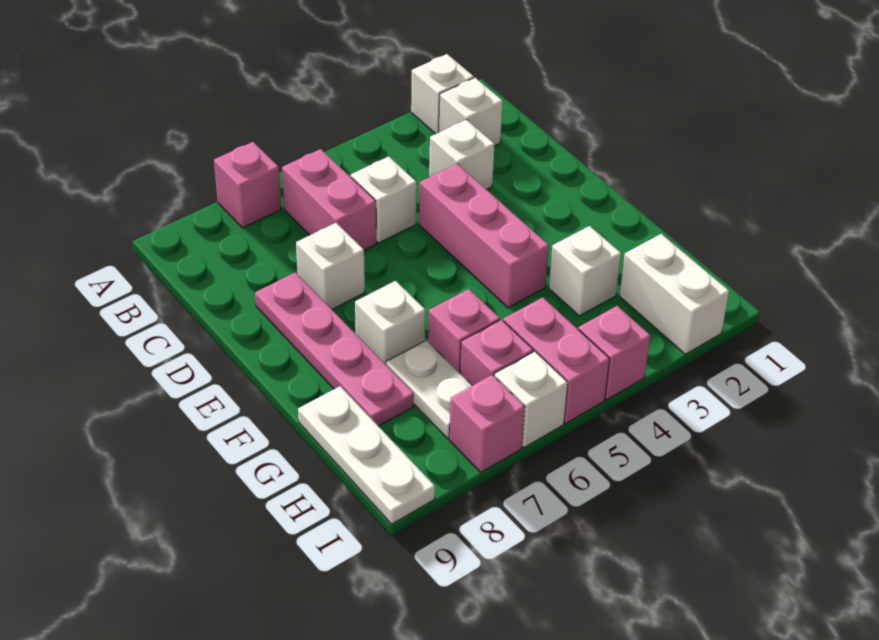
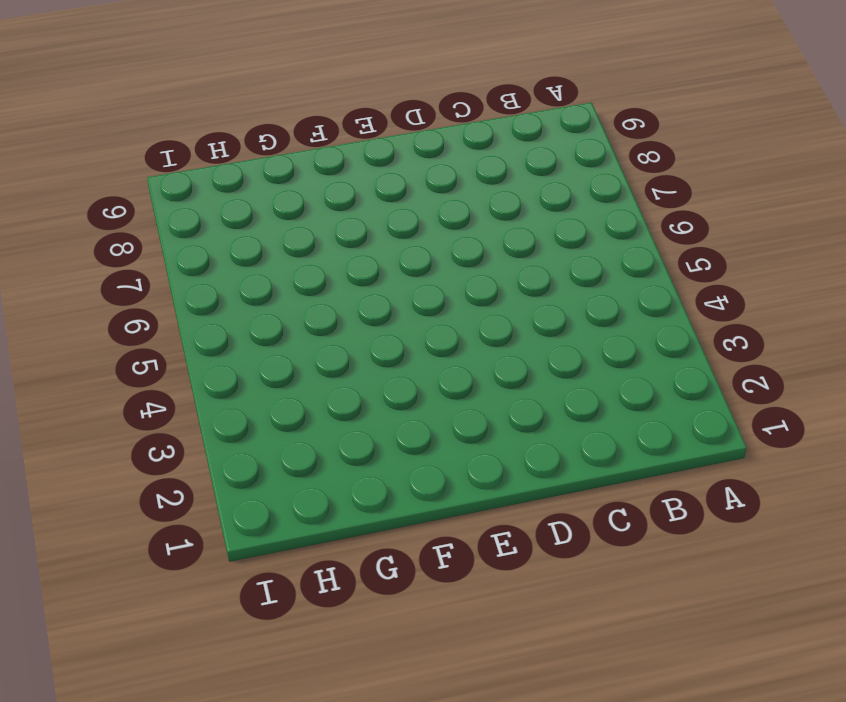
none -> white 1x1 brick [411,54,474,134]
none -> pink 1x1 brick [214,142,281,228]
none -> white 1x1 brick [439,78,503,146]

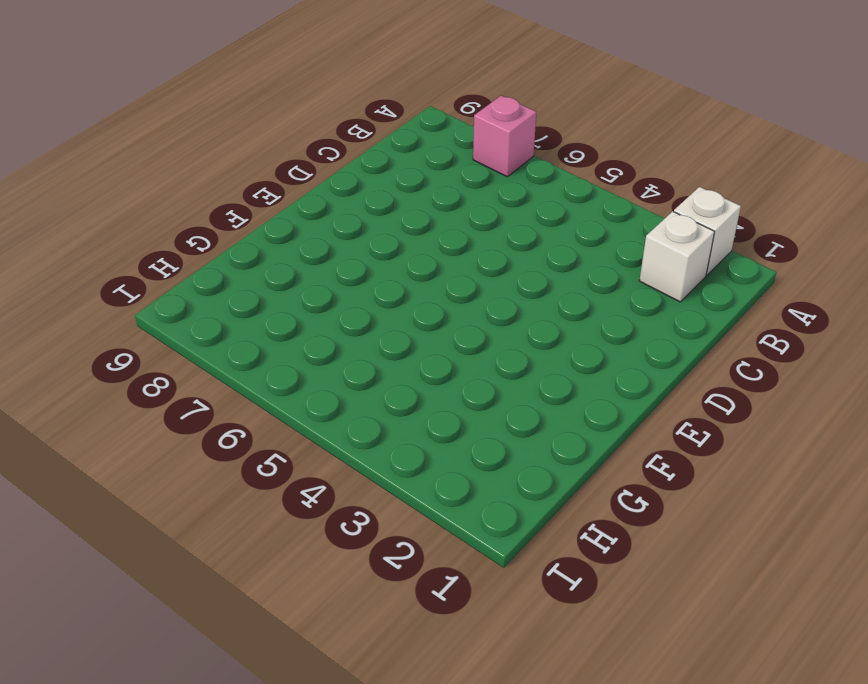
none -> pink 1x2 brick [282,149,377,250]
none -> white 1x1 brick [429,120,495,190]
none -> white 1x1 brick [351,156,416,243]

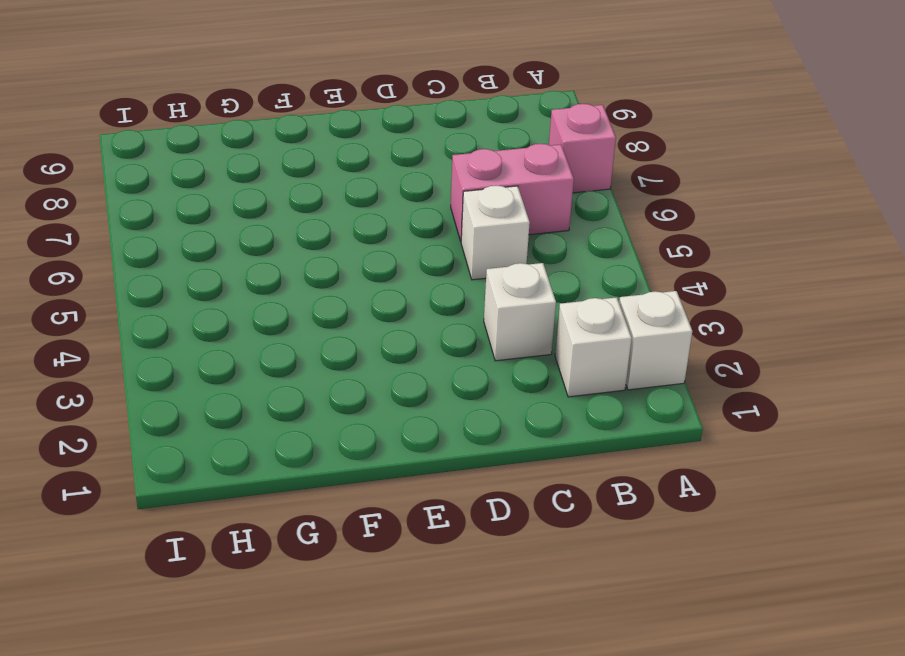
none -> pink 1x3 brick [419,164,549,308]
none -> white 1x1 brick [296,223,365,309]
none -> pink 1x4 plate [255,273,414,426]

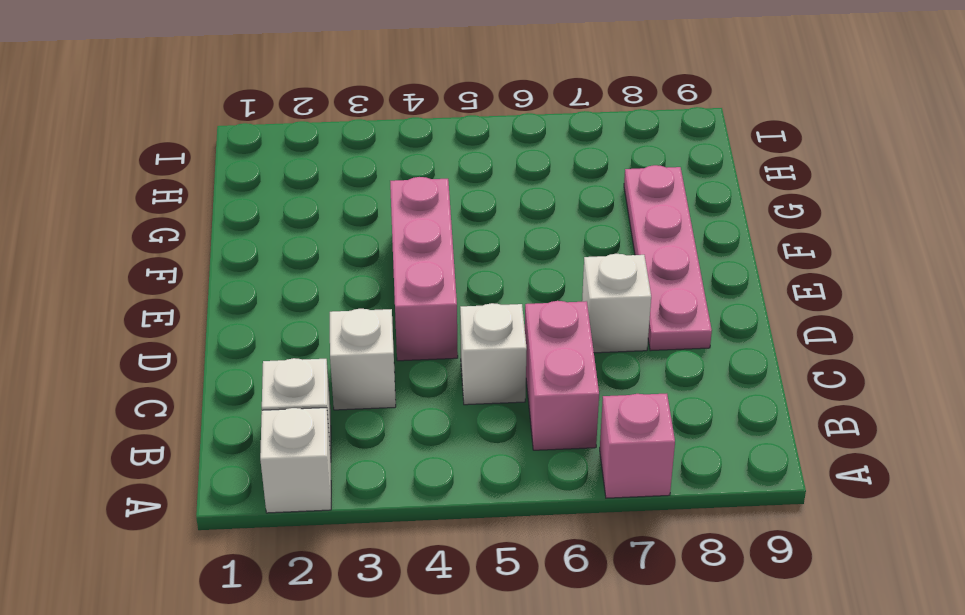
none -> white 1x1 brick [355,281,425,364]
none -> white 1x1 brick [549,226,621,316]
none -> pink 1x1 brick [428,289,500,373]

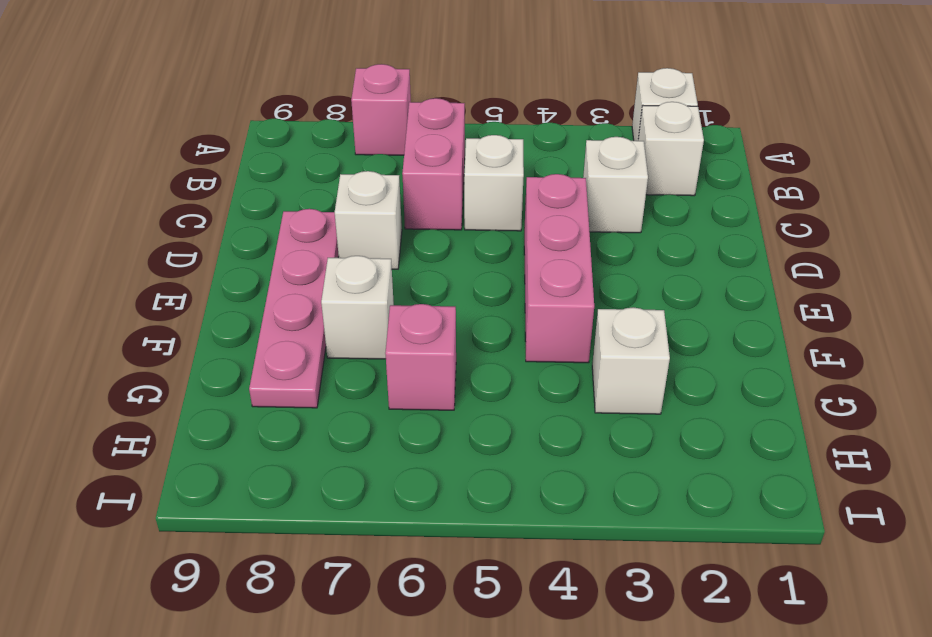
none -> white 1x2 plate [386,340,472,438]
none -> white 1x3 plate [298,386,435,524]
none -> white 1x2 brick [619,234,729,354]

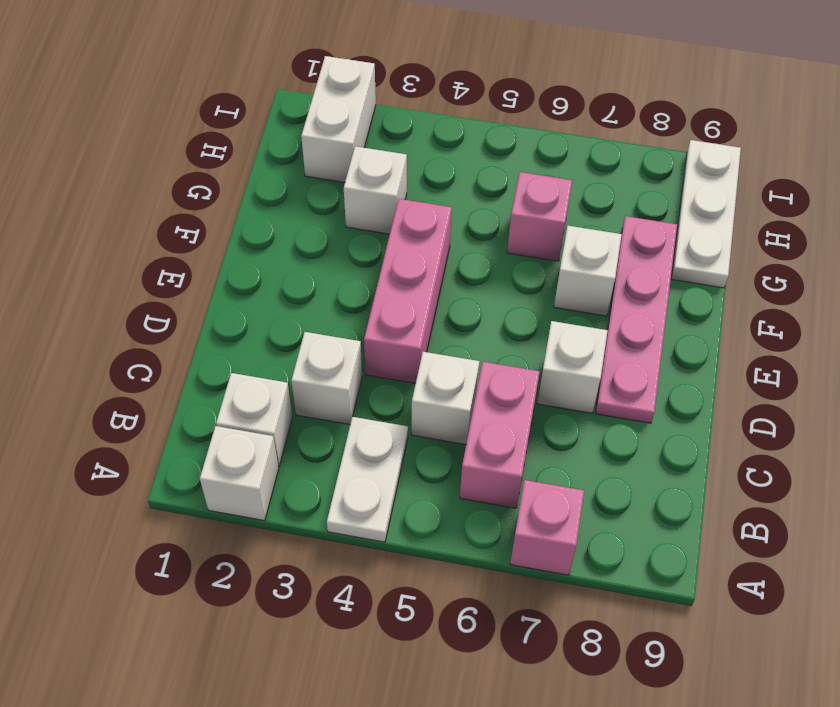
white 1x2 plate [327,417,408,542] -> white 1x2 plate moved to [386,340,472,438]
none -> pink 1x2 brick [503,298,610,423]
none -> pink 1x1 brick [460,320,533,386]
none -> pink 1x1 brick [578,306,650,400]

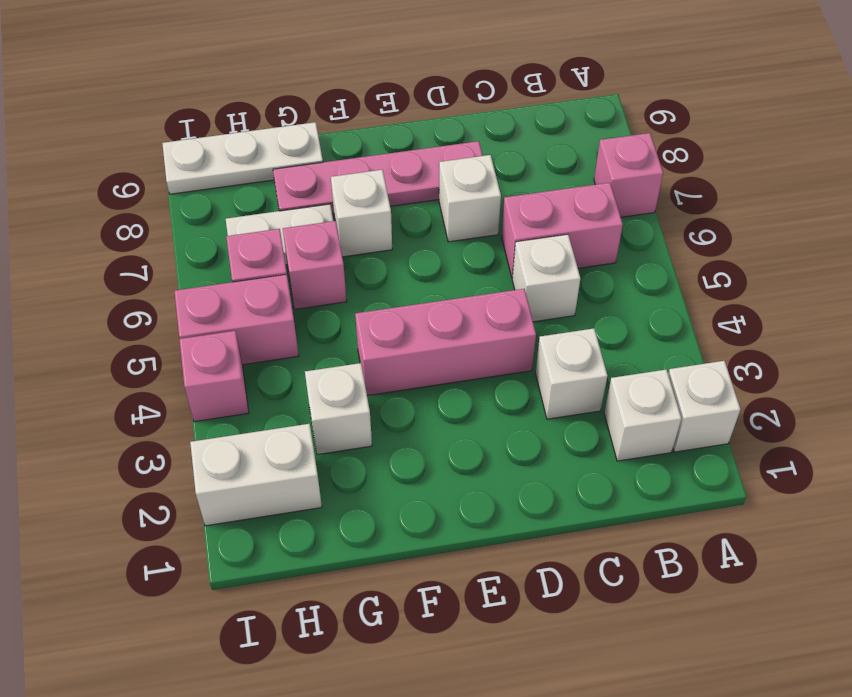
none -> white 1x1 brick [494,351,568,448]
none -> pink 1x1 brick [449,375,525,472]

